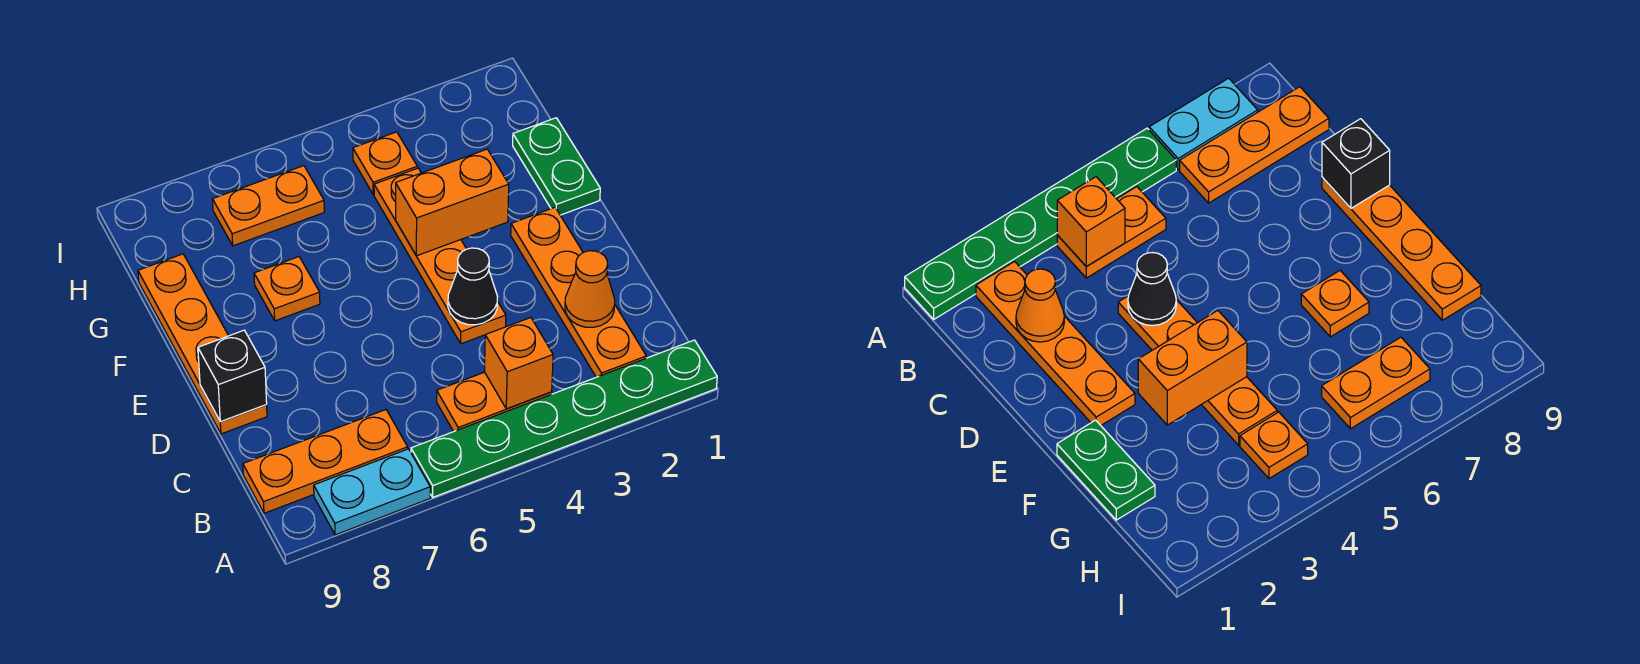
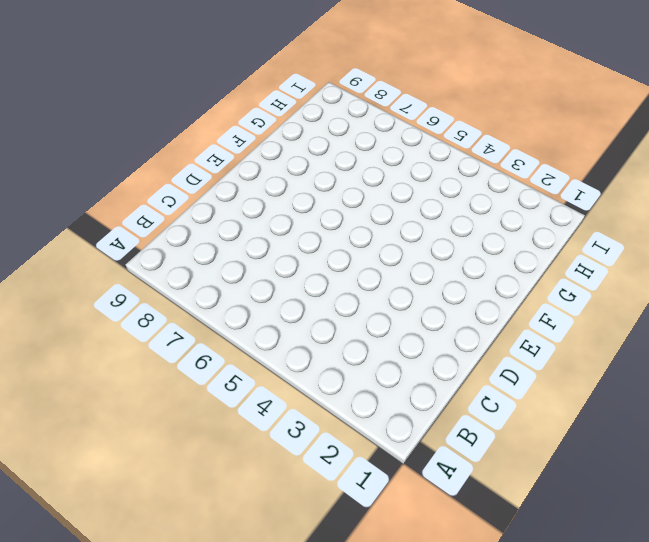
none -> green 1x6 plate [411,340,717,497]
none -> cyan 1x2 plate [314,449,430,535]
none -> orange 1x4 plate [511,207,646,377]

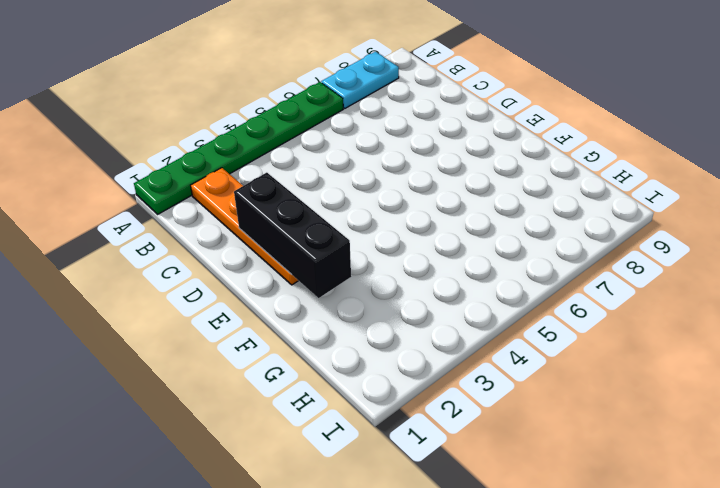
black 1x3 brick [234,173,351,298] -> none
none -> orange 1x2 plate [437,372,552,432]
none -> orange 1x3 plate [243,410,408,513]
none -> orange 1x4 plate [374,168,506,344]

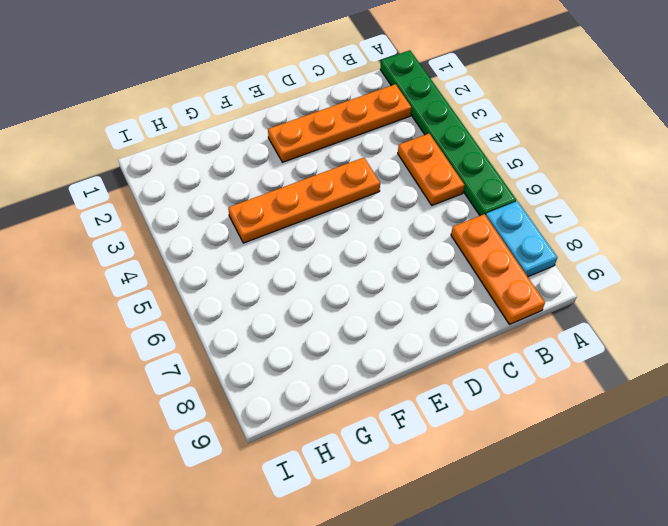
none -> orange 1x4 plate [138,254,267,434]
none -> green 1x2 plate [513,118,600,215]
none -> orange 1x1 plate [254,257,320,321]

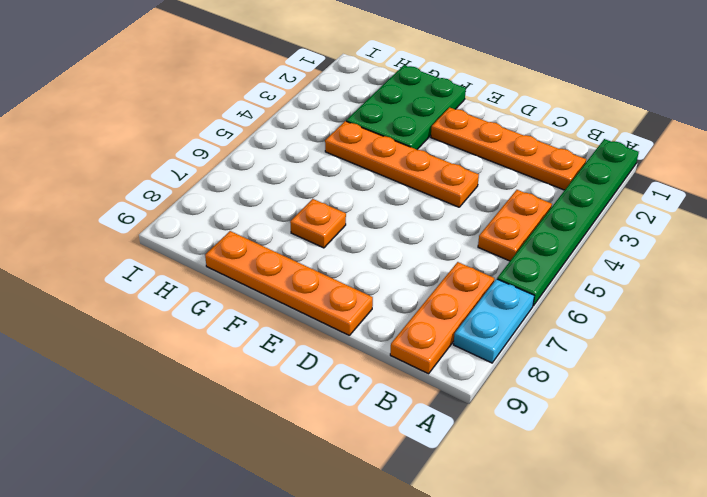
green 2x3 plate [346,65,466,149] -> green 1x2 plate [513,118,600,215]
none -> orange 1x1 plate [353,132,417,194]
none -> orange 1x2 plate [212,166,324,246]
none -> orange 1x1 brick [485,318,553,409]

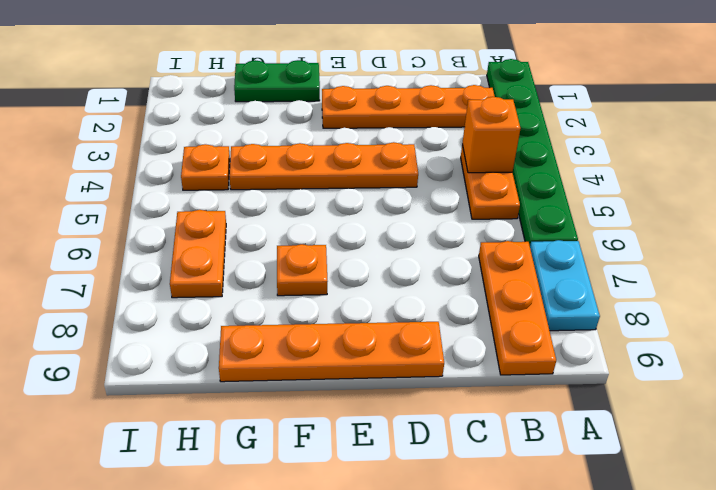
none -> orange 1x1 cone [565,251,615,327]
none -> black 1x1 cone [448,248,498,325]
none -> black 1x1 brick [198,330,267,422]

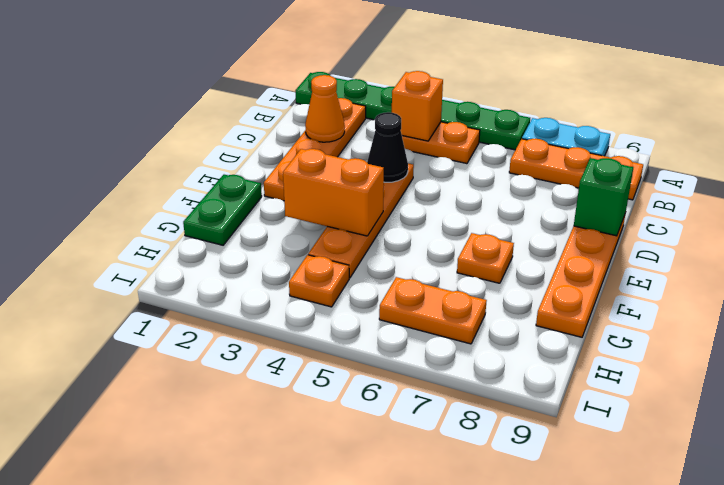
green 1x1 brick [574,158,633,236] -> black 1x1 brick [198,330,267,422]

